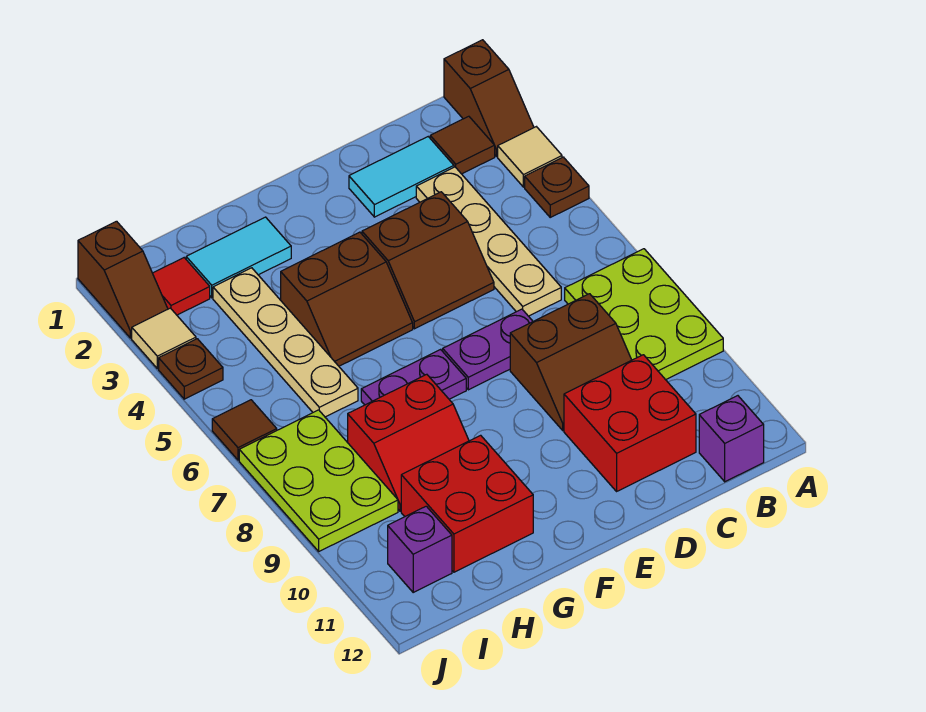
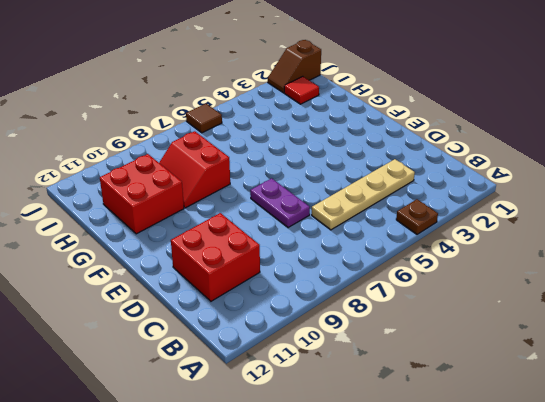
none -> brown 1x2 slope [444,40,534,157]
none -> tan 1x1 tile [498,127,562,187]
none -> lime 2x3 plate [565,249,723,380]

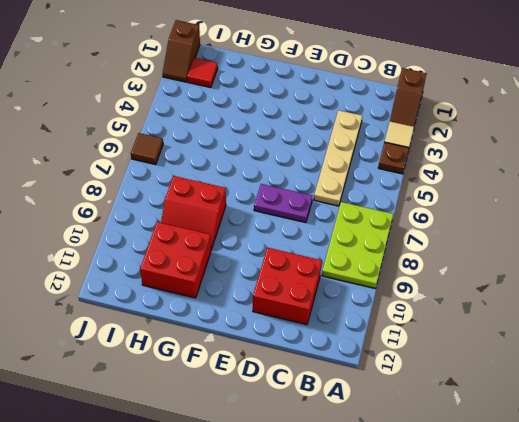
none -> brown 1x1 tile [430,116,495,174]
none -> purple 1x1 brick [699,396,764,482]
none -> cyan 1x2 tile [349,137,454,217]

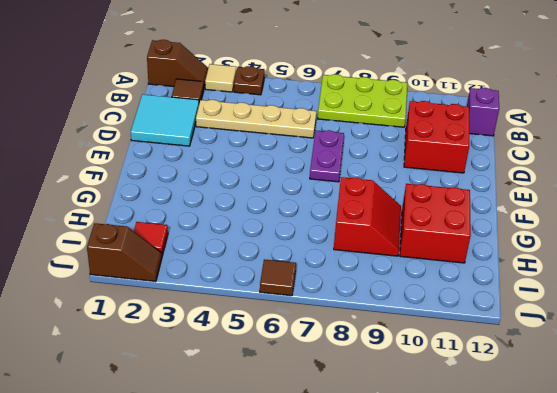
cyan 2x2 tile [131,94,199,146] -> cyan 1x2 tile [349,137,454,217]
none -> brown 2x2 slope [510,294,631,430]
none -> brown 2x2 slope [362,192,494,329]
none -> brown 2x2 slope [281,232,413,366]

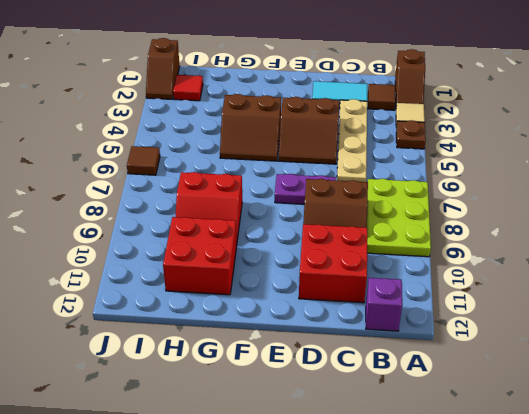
none -> purple 1x2 plate [361,349,466,405]
none -> cyan 1x2 tile [186,217,291,298]
none -> tan 1x4 plate [213,268,358,417]

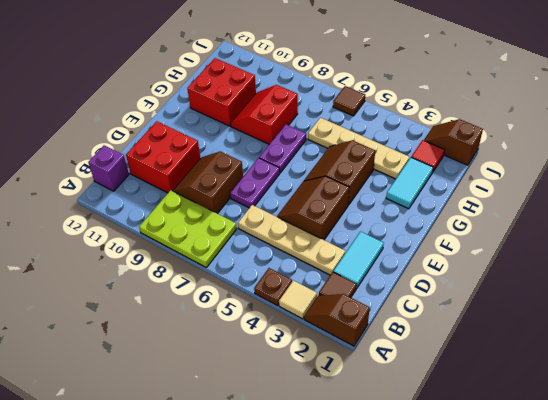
none -> lime 2x3 plate [239,410,398,551]
none -> purple 1x1 brick [388,506,452,592]
none -> tan 1x1 tile [132,308,196,369]

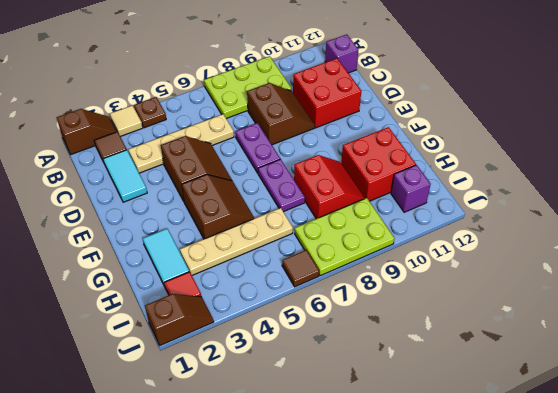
none -> tan 1x1 tile [132,308,196,369]
none -> brown 1x1 plate [159,339,223,399]

